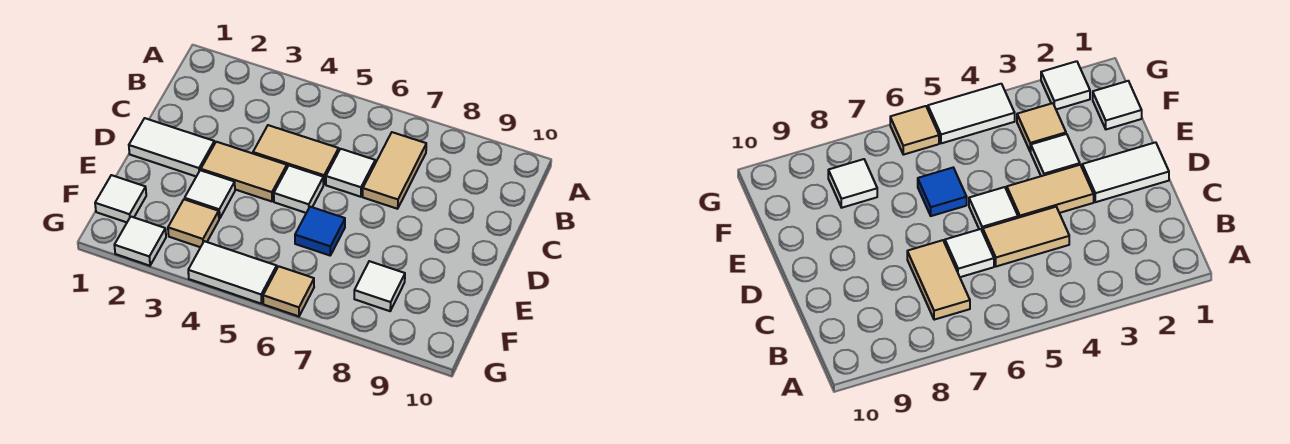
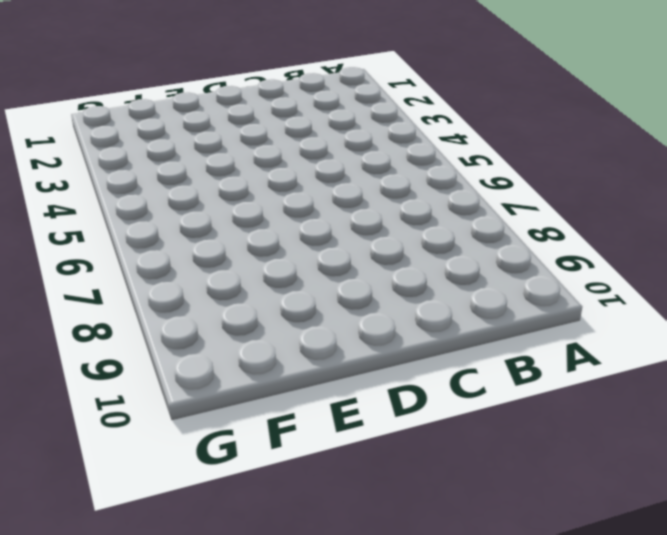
none -> tan 1x2 tile [363,132,426,209]
none -> tan 1x2 tile [253,125,339,185]
none -> white 1x1 tile [326,149,375,197]

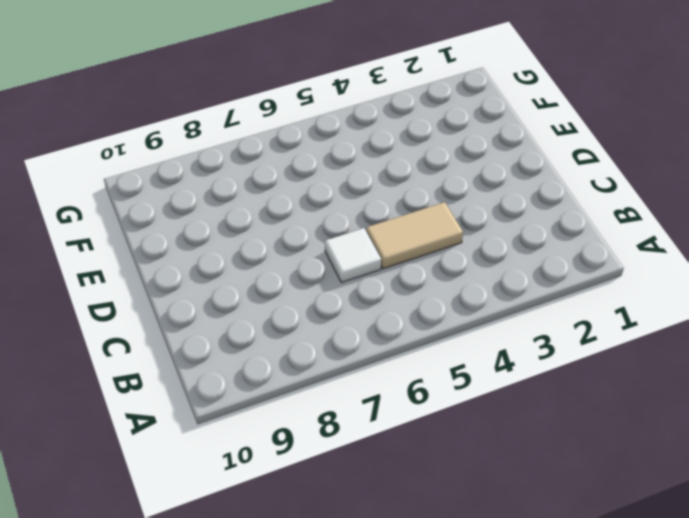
none -> tan 1x2 tile [363,132,426,209]
none -> white 1x2 tile [129,118,214,176]
none -> tan 1x2 tile [201,142,287,201]

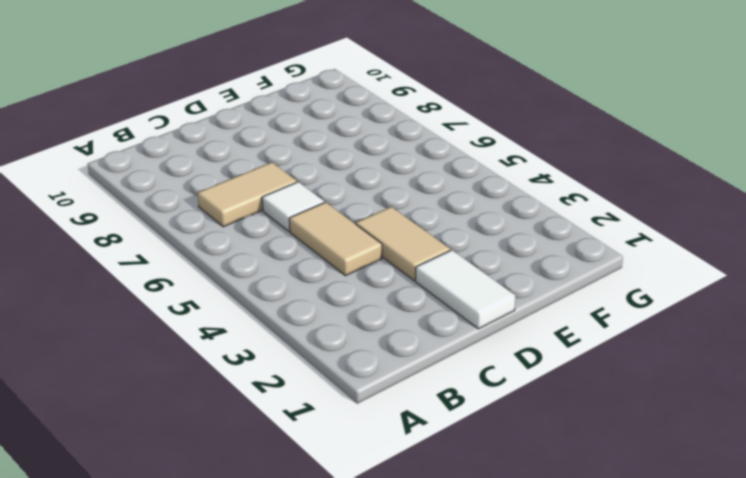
none -> white 1x1 tile [274,166,323,213]
none -> white 1x1 tile [185,170,235,219]
none -> blue 1x1 tile [295,207,345,255]

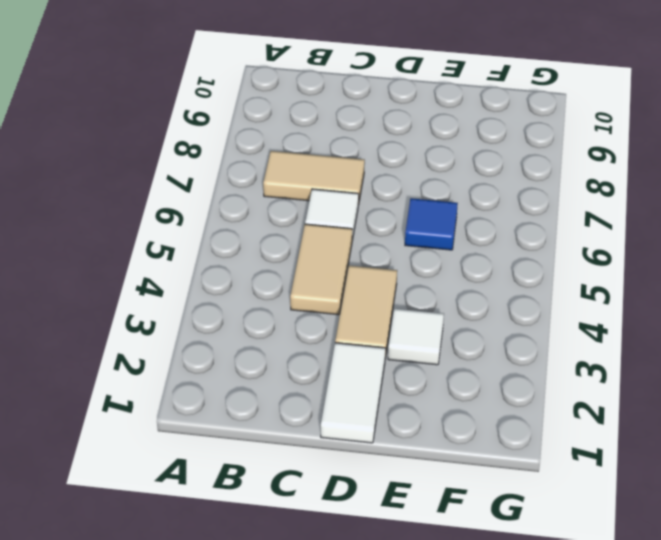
none -> white 1x1 tile [274,166,323,213]
none -> white 1x1 tile [95,175,146,222]
none -> tan 1x1 tile [168,199,219,247]

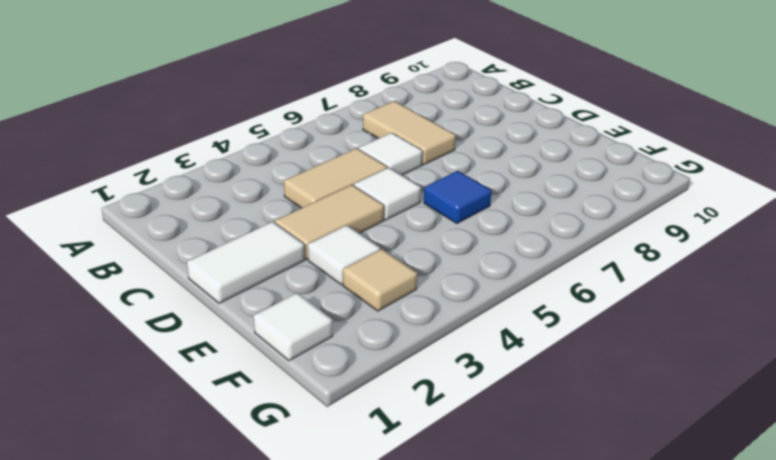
none -> white 1x1 tile [354,261,405,311]
none -> white 1x1 tile [114,217,166,266]
none -> white 1x2 tile [188,241,277,304]

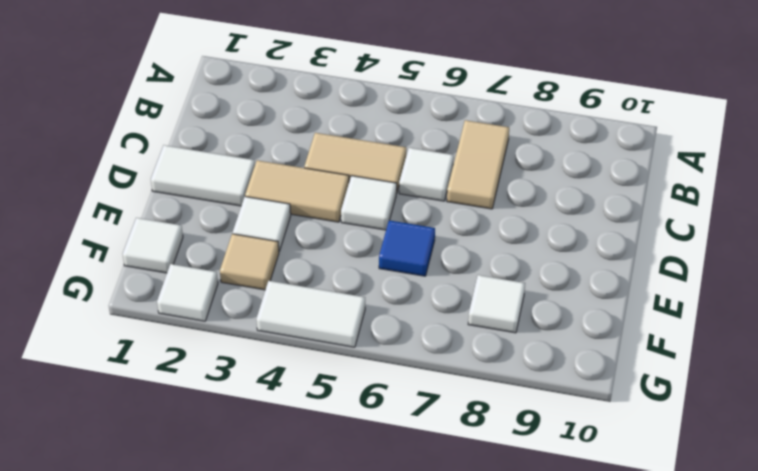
none -> tan 1x1 tile [263,266,314,316]

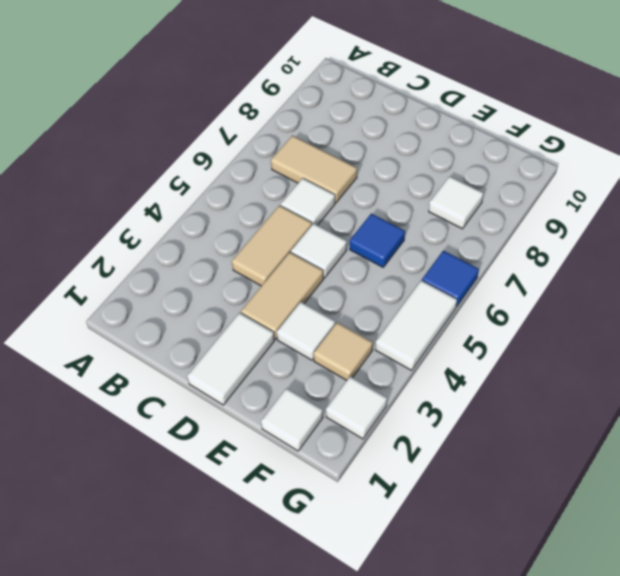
blue 1x1 tile [422,251,479,307] -> tan 1x1 tile [263,266,314,316]

